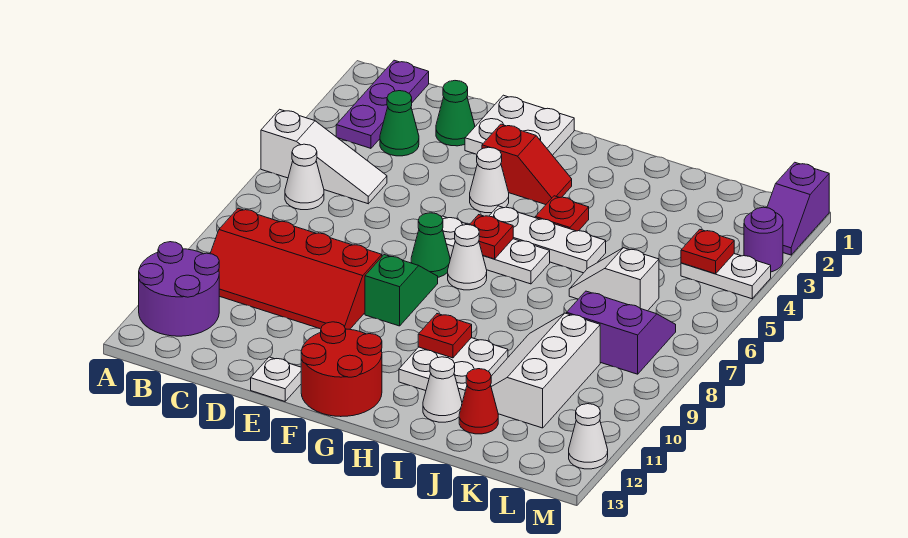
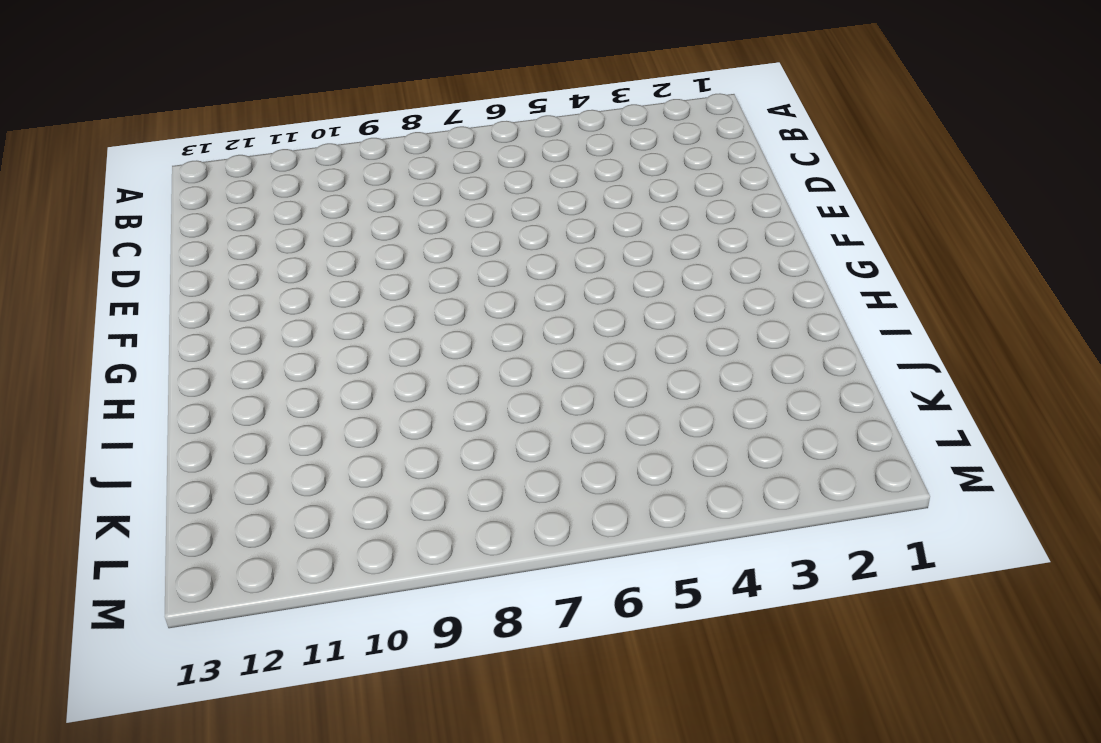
none -> white 1x3 slope [261,109,387,204]
none -> purple 2x2 round brick [139,242,219,336]
none -> purple 1x3 plate [336,60,429,148]
none -> white 1x1 cone [285,144,324,210]

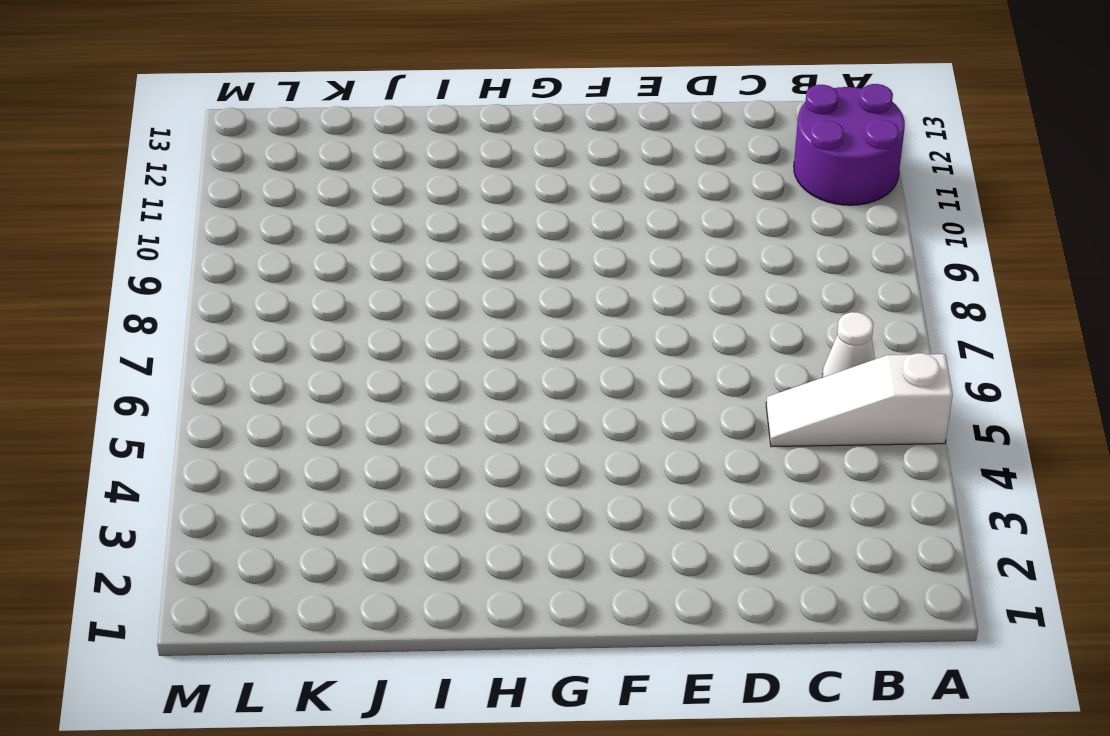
none -> purple 1x3 plate [336,60,429,148]
none -> red 2x4 slope [210,208,382,329]
none -> green 1x1 cone [380,91,419,156]
none -> green 1x1 cone [436,81,475,146]

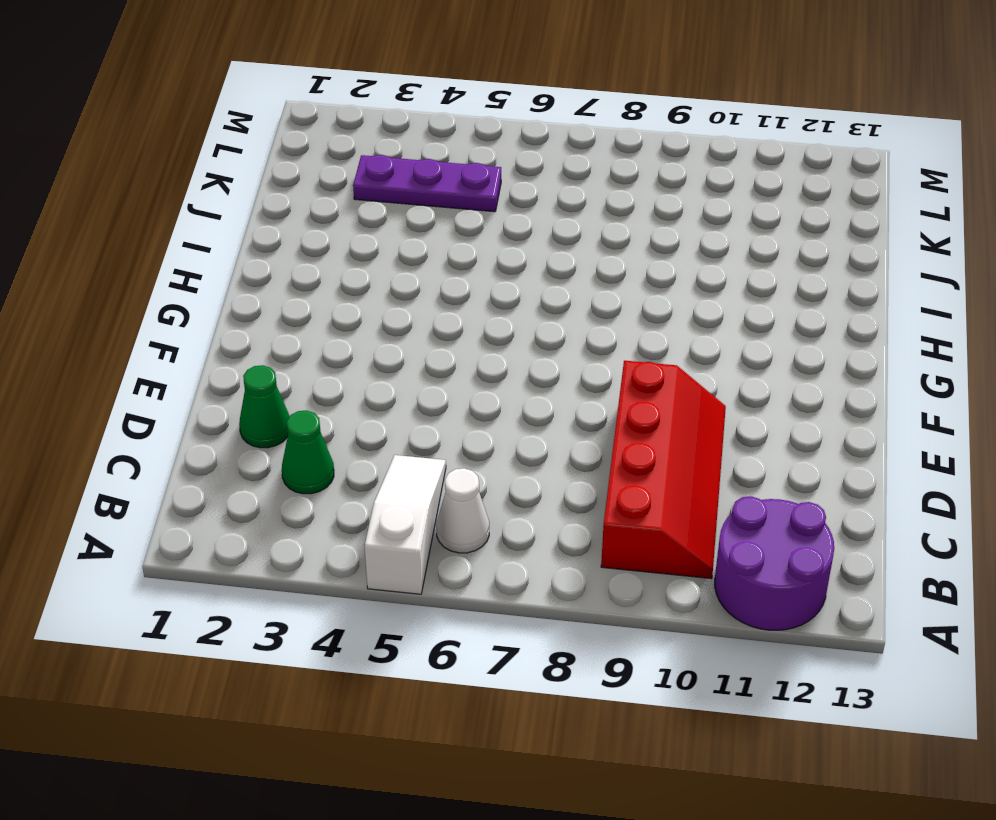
purple 1x3 plate [353,155,501,212] -> purple 1x3 plate moved to [336,60,429,148]
none -> white 2x2 plate [465,95,574,155]
none -> white 1x1 plate [251,357,301,401]
none -> red 1x2 slope [482,124,572,205]
none -> white 1x1 cone [470,147,509,213]

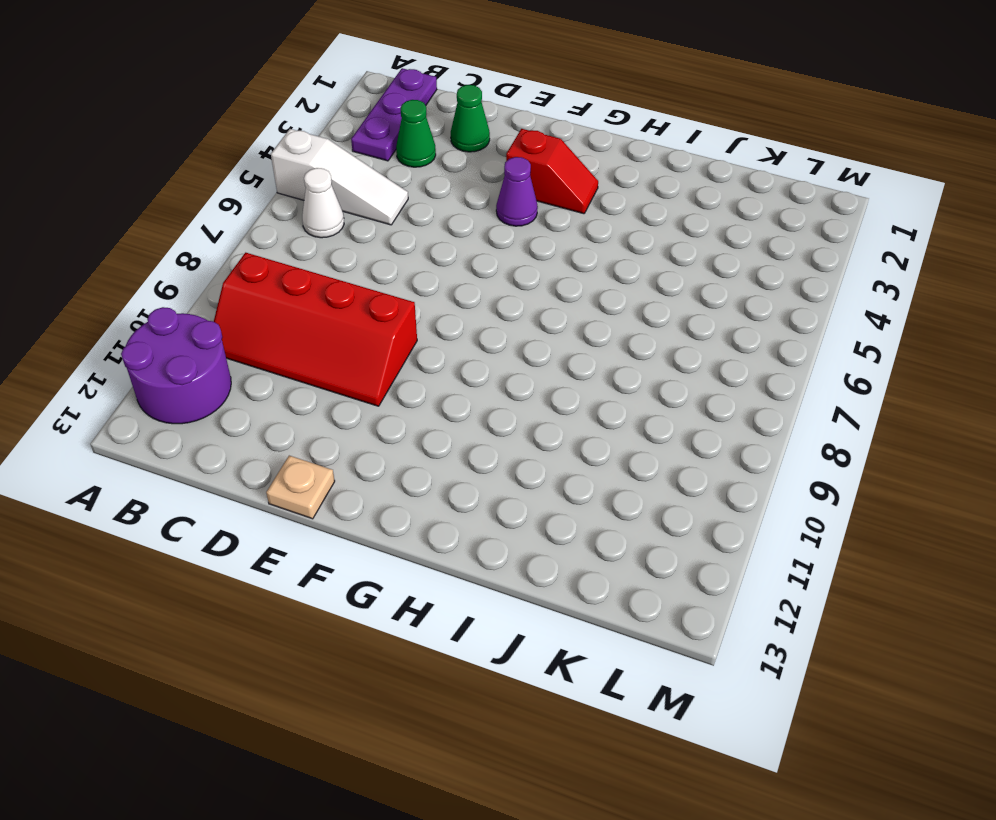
tan 1x1 plate [266,456,335,519] -> white 1x1 plate [251,357,301,401]
purple 1x1 cone [496,157,538,226] -> white 1x1 cone [470,147,509,213]
none -> white 2x2 plate [465,95,574,155]
none -> white 1x3 plate [442,216,550,284]
none -> green 1x1 cone [411,213,450,277]
none -> green 1x2 slope [365,255,438,326]

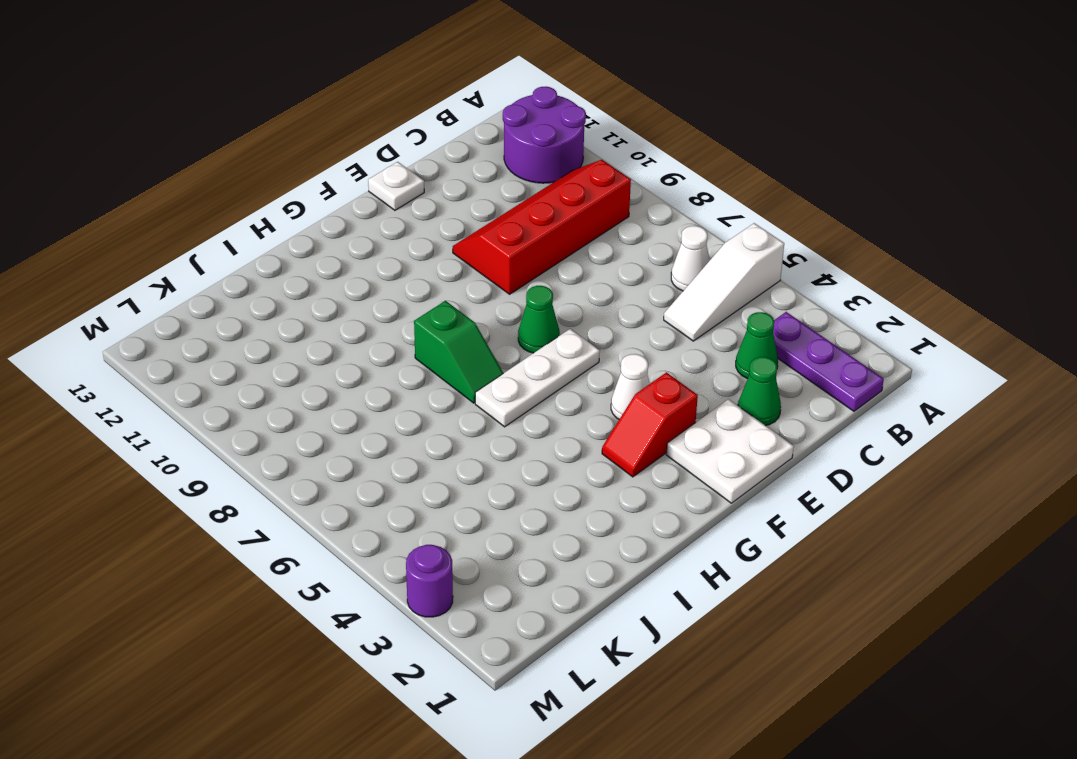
green 1x2 slope [414,301,503,403] -> green 1x2 slope moved to [365,255,438,326]
none -> red 2x2 round brick [301,322,382,417]
none -> white 1x3 plate [489,206,606,273]
none -> white 1x1 cone [448,225,487,290]
none -> red 1x1 plate [535,196,589,231]

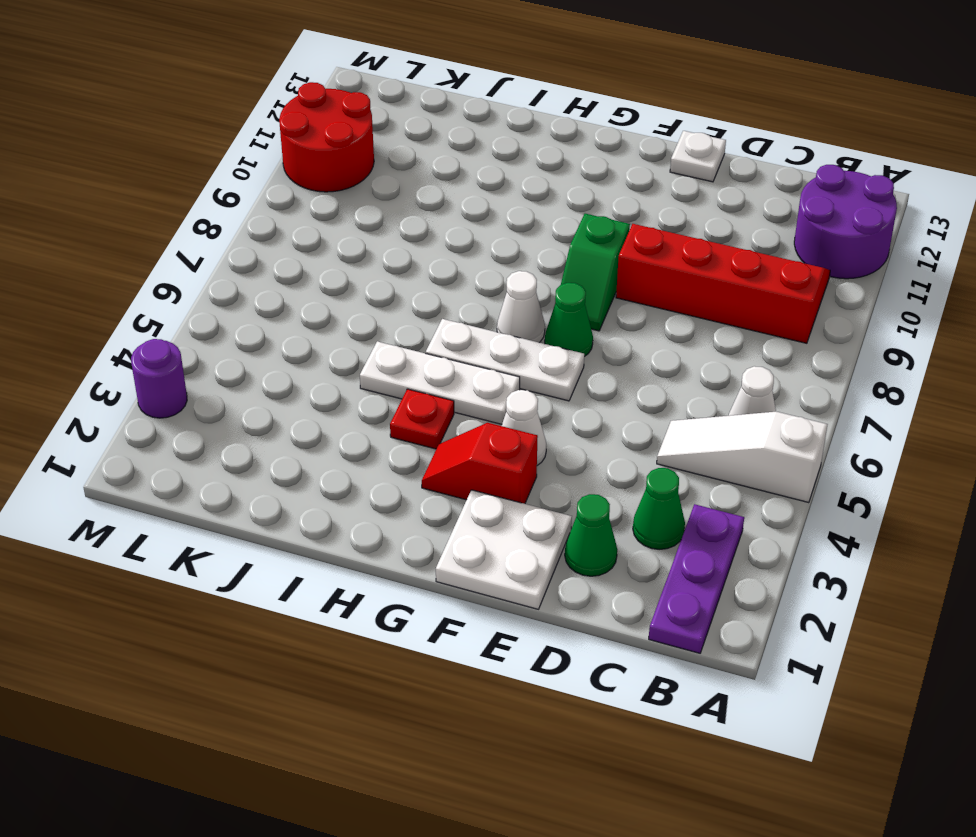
red 2x2 round brick [279,82,374,192] -> red 2x2 round brick moved to [301,322,382,417]
none -> white 2x2 plate [399,338,508,402]
none -> white 1x1 cone [423,357,462,422]
none -> white 1x2 slope [569,248,659,311]
none -> white 2x3 slope [491,313,600,428]

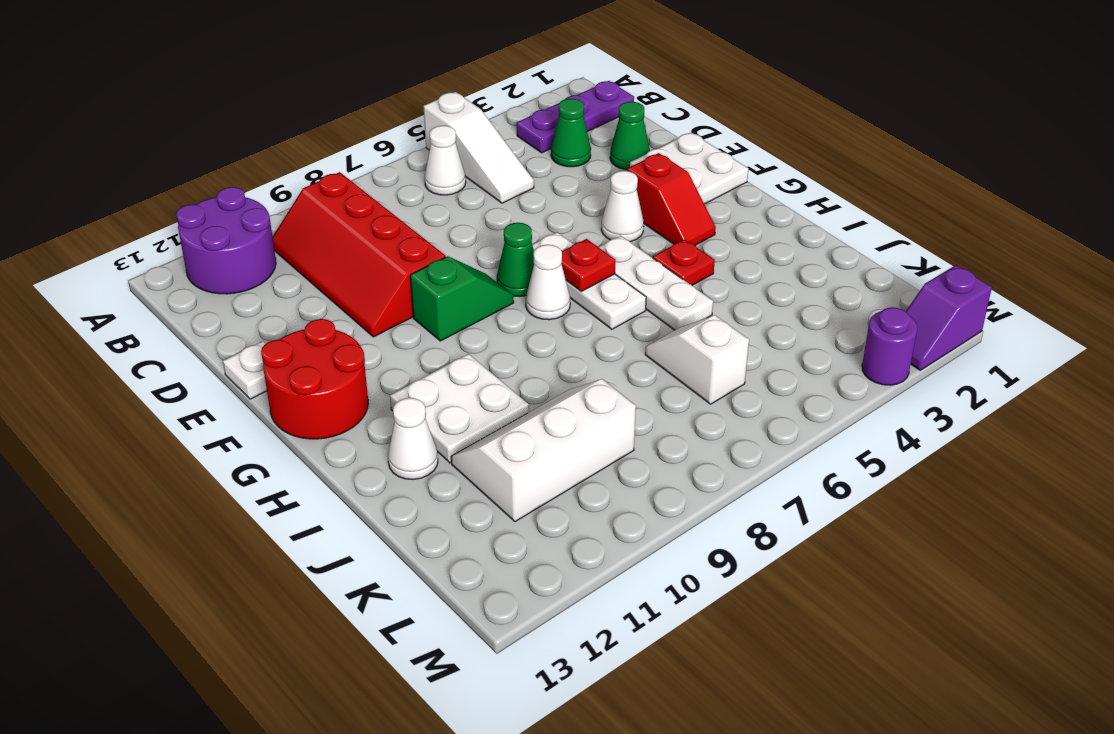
none -> red 1x1 cone [459,369,498,434]
none -> purple 2x2 slope [567,291,676,374]
none -> white 1x2 plate [681,254,771,299]
none -> white 1x1 cone [569,404,608,469]

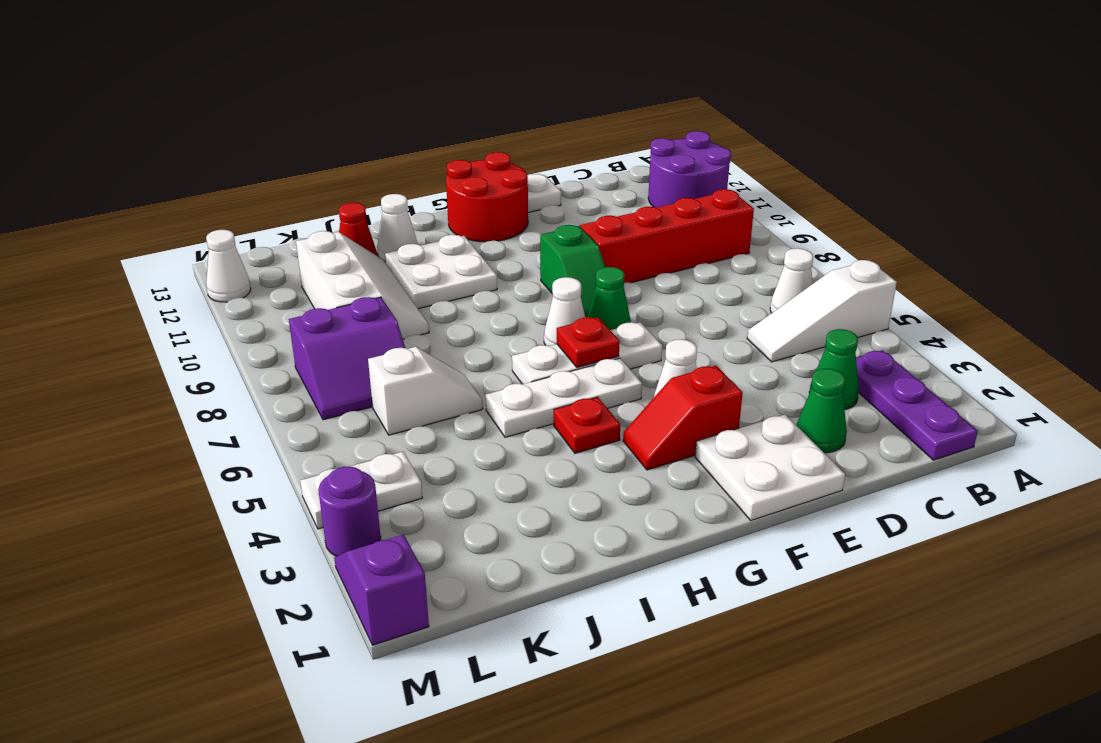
none -> red 1x1 plate [418,314,472,358]
none -> red 1x1 plate [681,229,734,274]

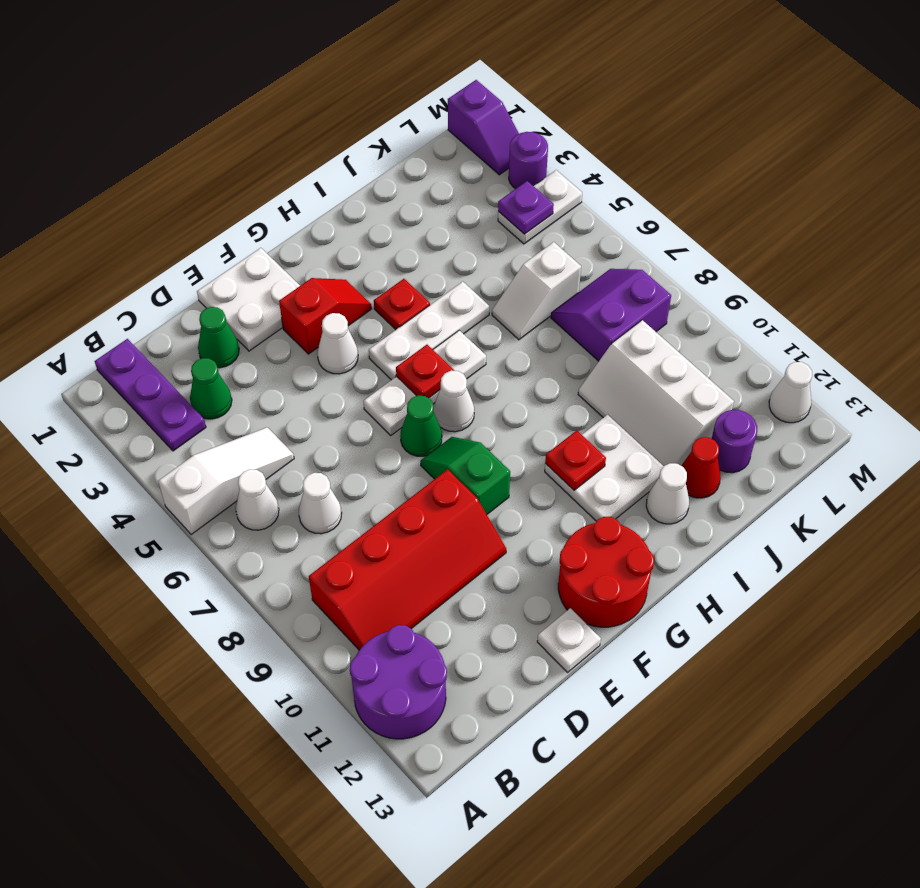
white 1x1 cone [299,473,342,534] -> none
purple 1x1 round brick [712,410,757,473] -> none
purple 1x1 plate [498,181,554,234] -> red 1x1 plate [681,229,734,274]

